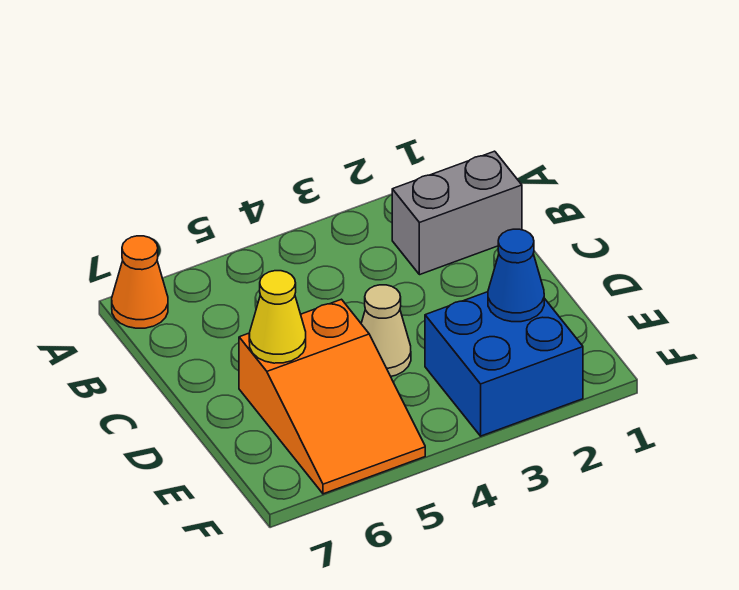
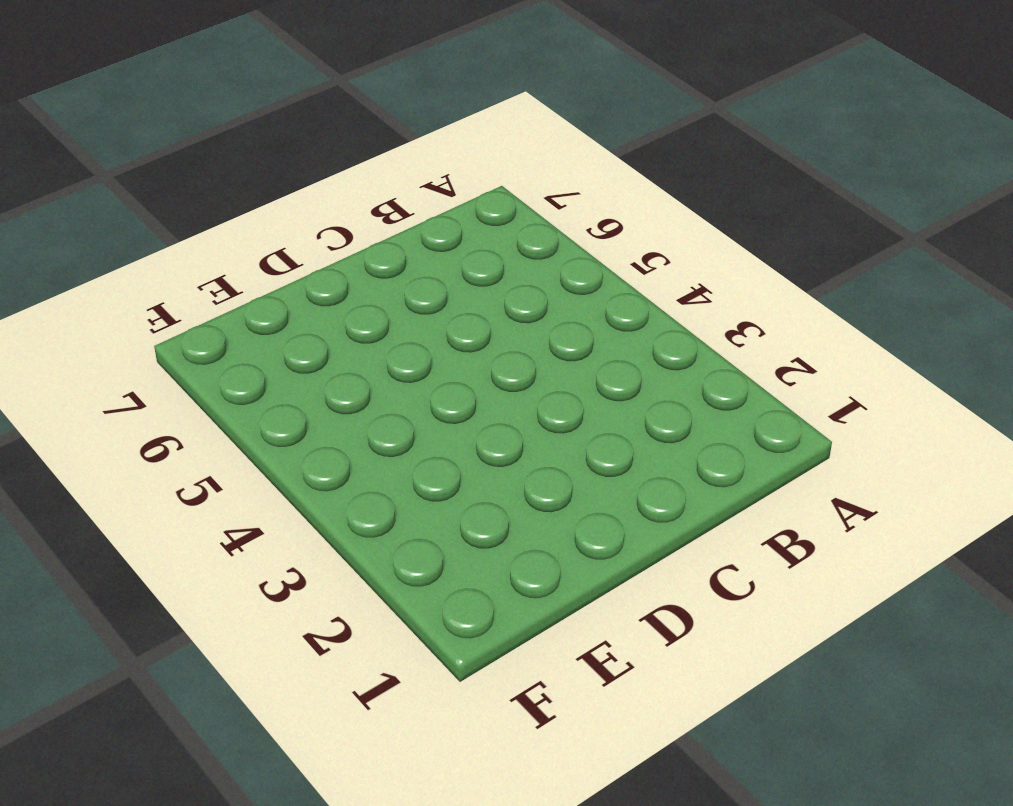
none -> orange 1x1 cone [112,236,168,328]
none -> grey 1x2 brick [392,151,522,275]

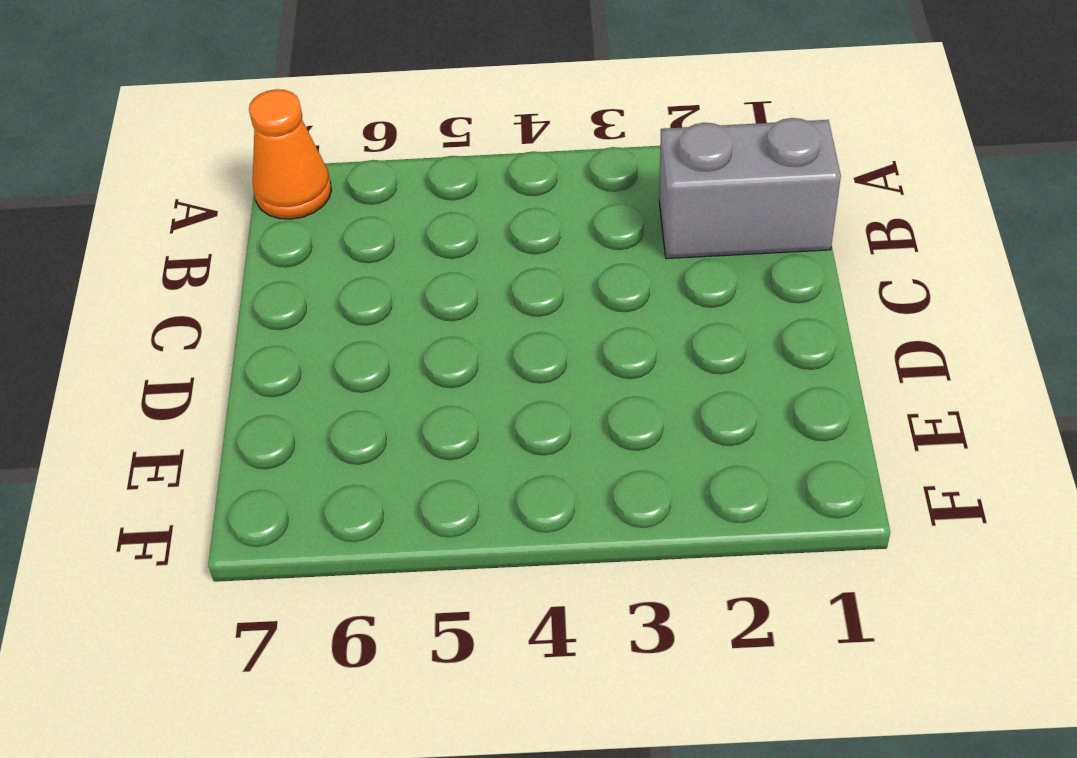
none -> tan 1x1 cone [361,285,411,376]
none -> orange 2x3 slope [239,299,425,494]

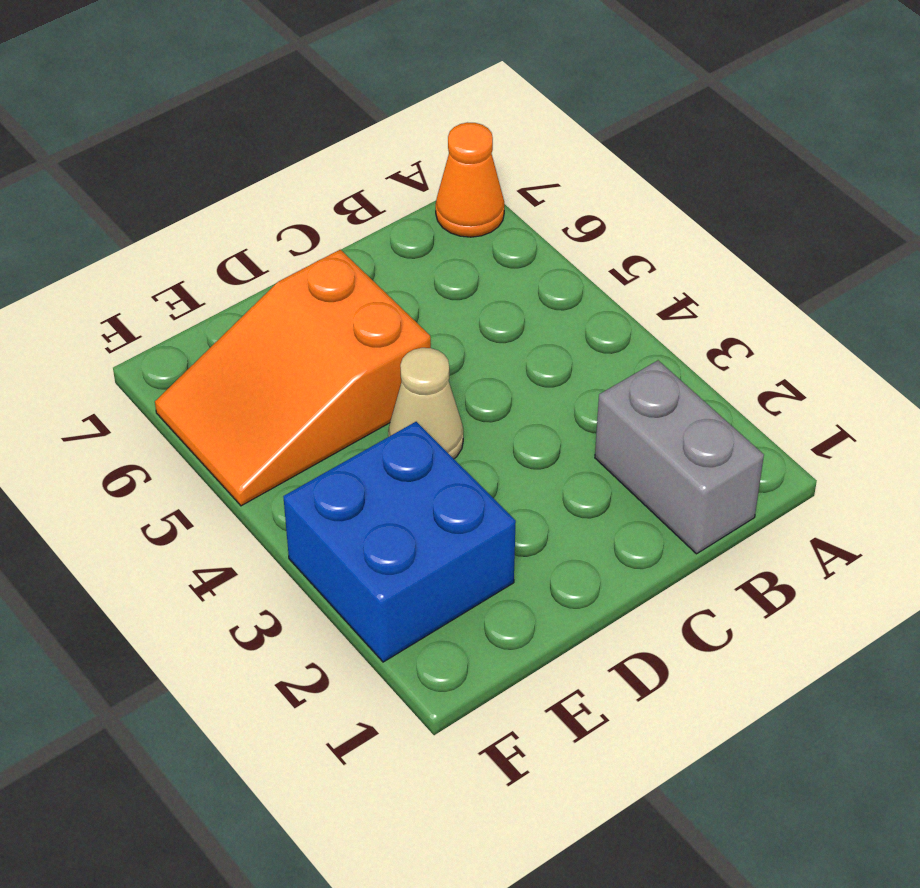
none -> yellow 1x1 cone [249,271,306,363]
none -> blue 1x1 cone [488,229,544,322]

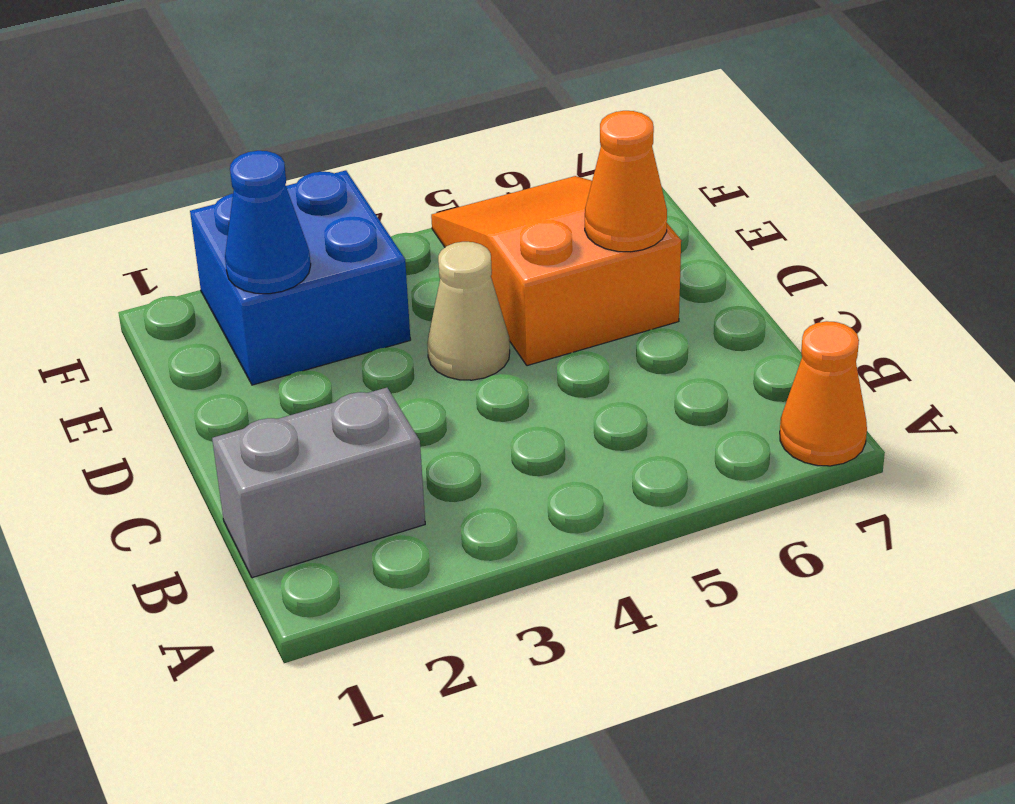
orange 1x1 cone [585,111,667,252] -> yellow 1x1 cone [249,271,306,363]

